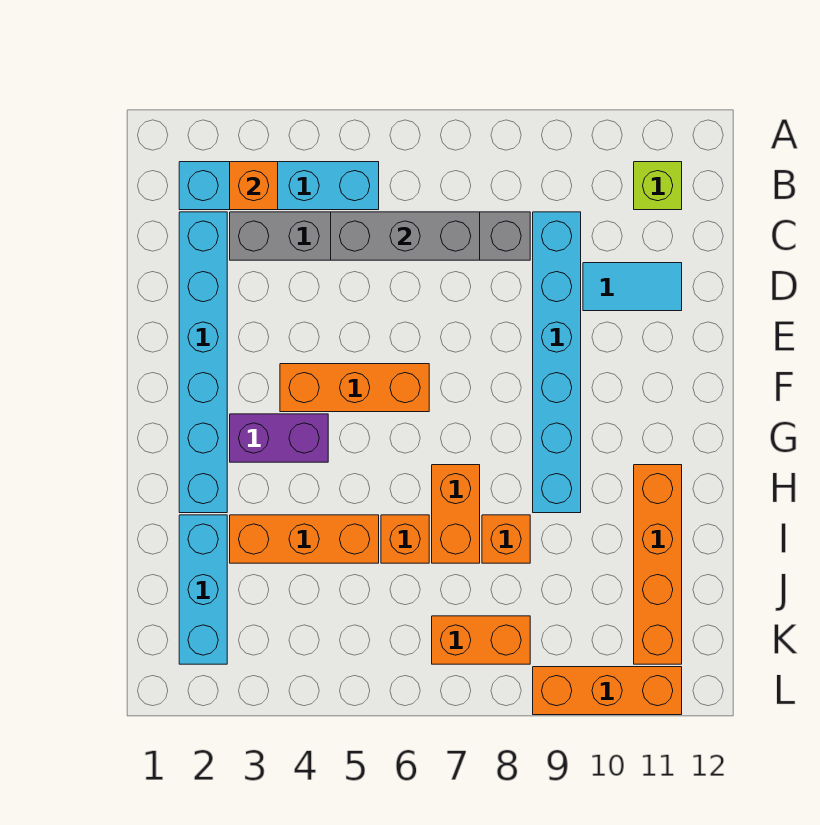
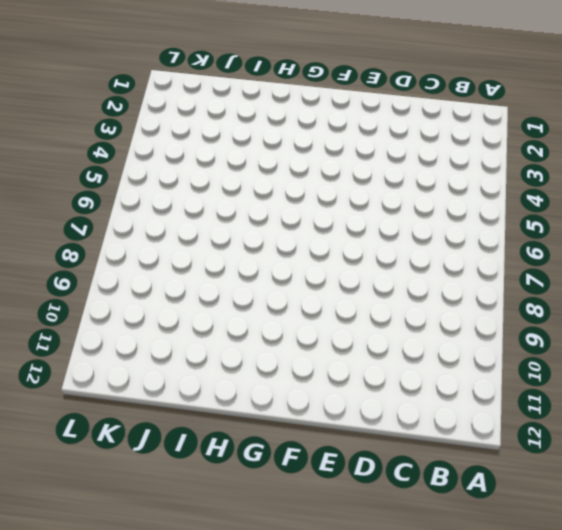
none -> cyan 1x4 brick [179,162,379,210]
none -> lime 1x1 brick [634,162,682,210]
none -> cyan 1x6 brick [179,212,227,513]

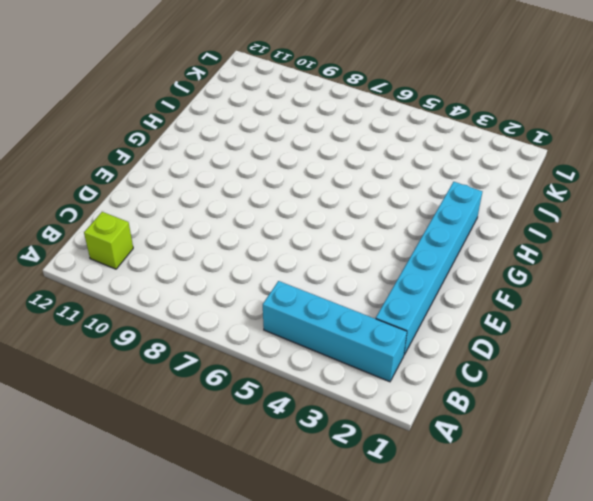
none -> grey 1x6 brick [230,212,530,260]
none -> cyan 1x6 brick [533,212,581,513]
none -> cyan 1x2 tile [583,263,682,311]

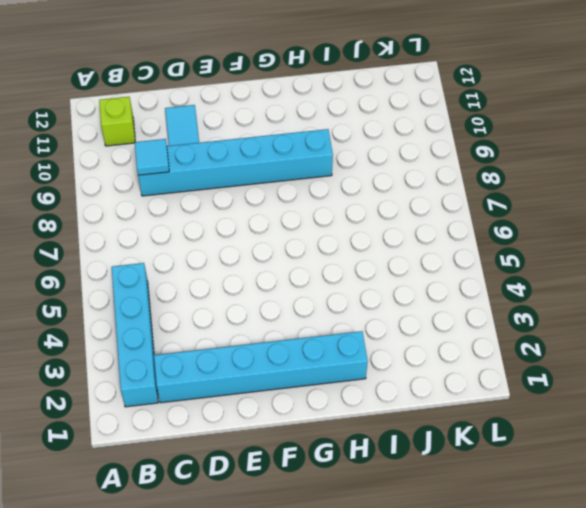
cyan 1x1 tile [135,139,169,175] -> none
none -> grey 1x6 brick [230,212,530,260]
none -> orange 1x3 brick [280,364,429,412]
none -> purple 1x2 brick [230,414,328,462]

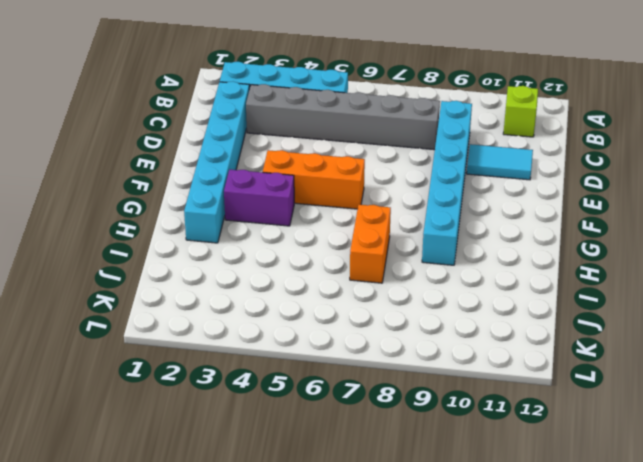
none -> orange 1x4 brick [634,465,682,664]
none -> cyan 1x3 brick [179,515,227,664]
none -> orange 1x3 brick [230,515,379,563]

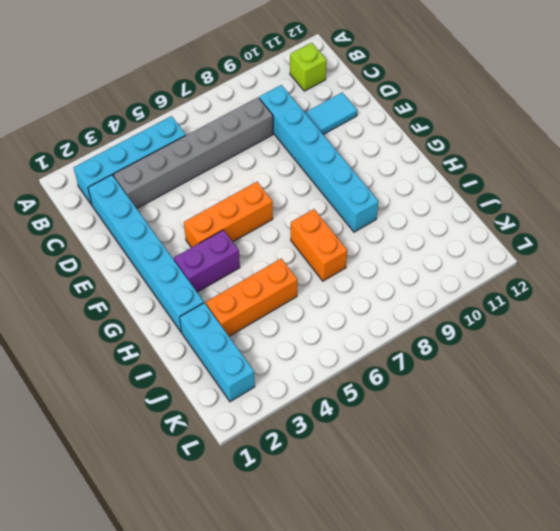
none -> orange 1x4 brick [634,465,682,664]
none -> orange 1x1 brick [381,515,429,563]
none -> orange 1x1 brick [482,515,530,563]

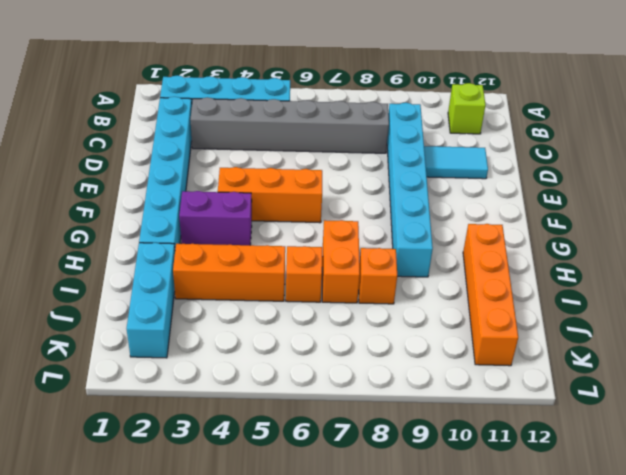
none -> orange 1x2 brick [432,616,530,664]
none -> orange 1x3 brick [533,667,682,715]
none -> orange 1x1 brick [230,162,278,210]

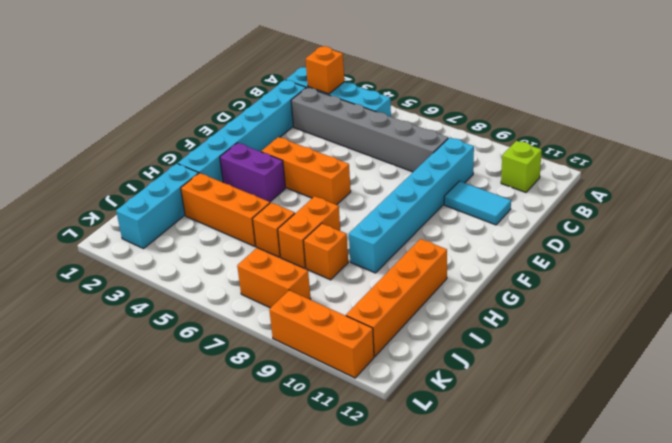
none -> grey 1x3 brick [331,212,480,260]

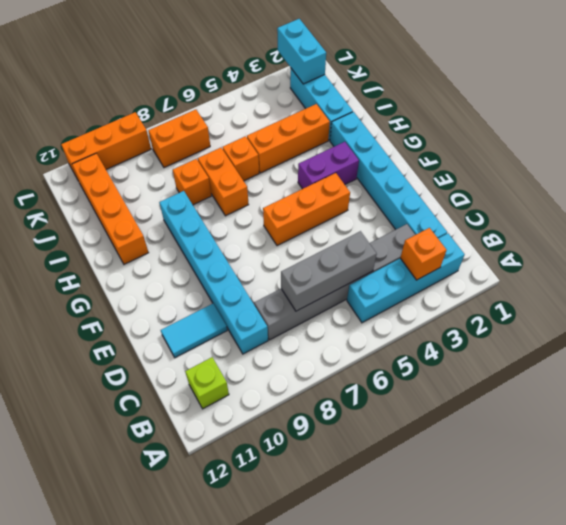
cyan 1x2 brick [277,19,326,84] -> none

